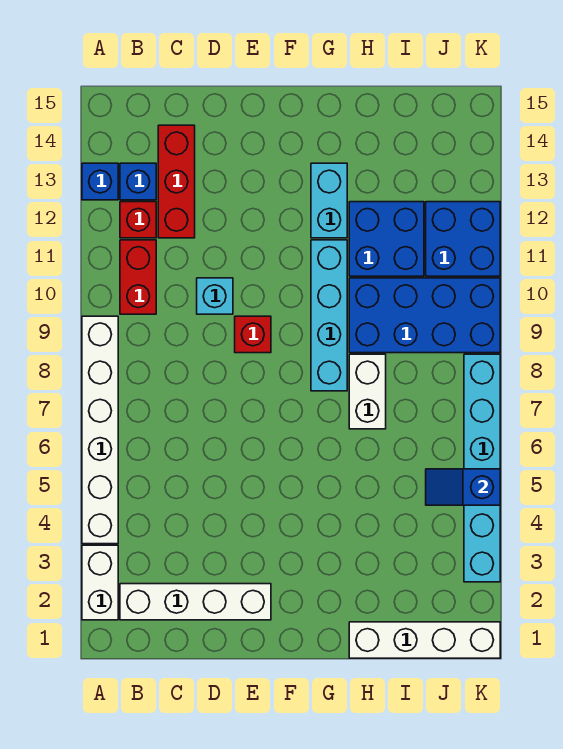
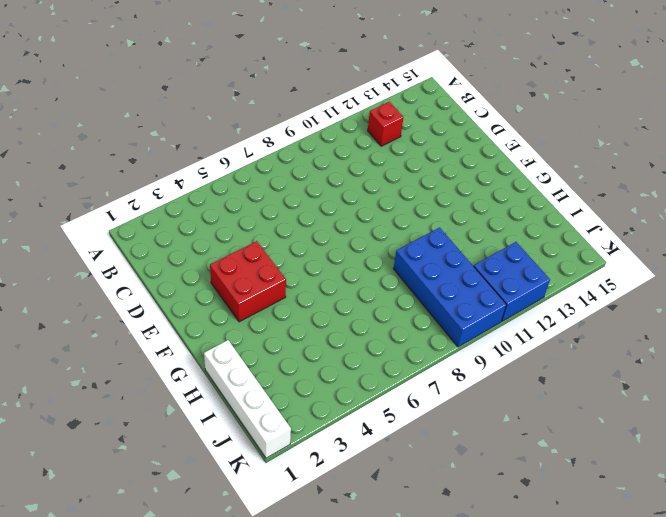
red 2x2 brick [210,241,286,322] -> none
none -> white 1x2 brick [82,545,118,620]
none -> white 1x6 brick [82,316,118,544]
none -> blue 1x1 brick [82,163,118,200]

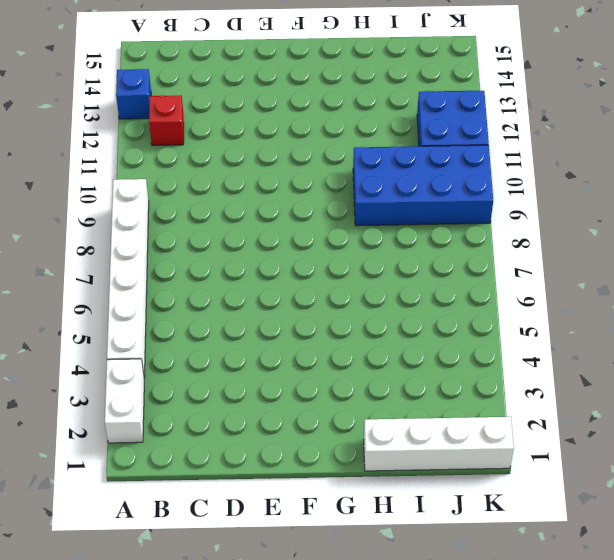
none -> white 1x4 brick [120,584,271,620]
none -> red 1x2 brick [120,240,156,314]
none -> blue 1x1 brick [120,163,156,200]

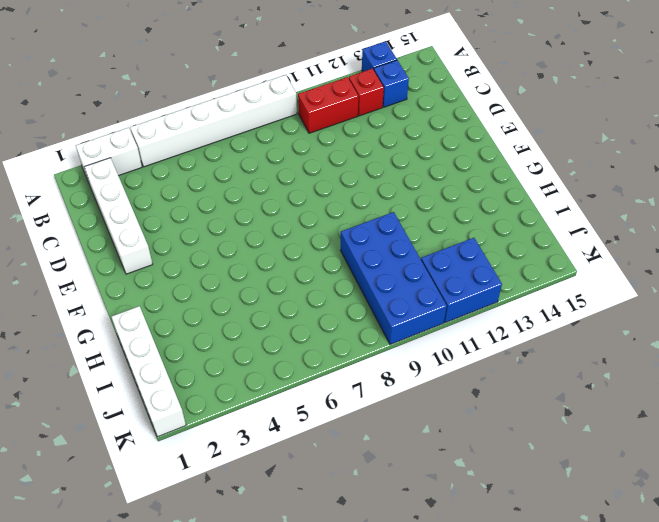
none -> red 1x3 brick [158,125,195,238]
none -> cyan 1x1 brick [197,278,233,314]
none -> red 1x1 brick [235,316,271,353]

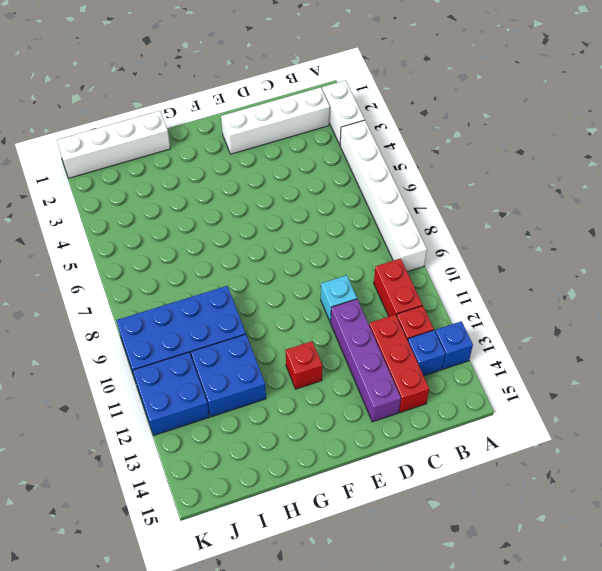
purple 1x4 brick [331,299,401,422] -> none
red 1x1 brick [286,341,322,389] -> red 1x1 brick moved to [235,316,271,353]
none -> cyan 1x4 brick [311,240,347,391]
none -> cyan 1x2 brick [311,163,347,238]
none -> white 1x2 brick [349,354,386,429]

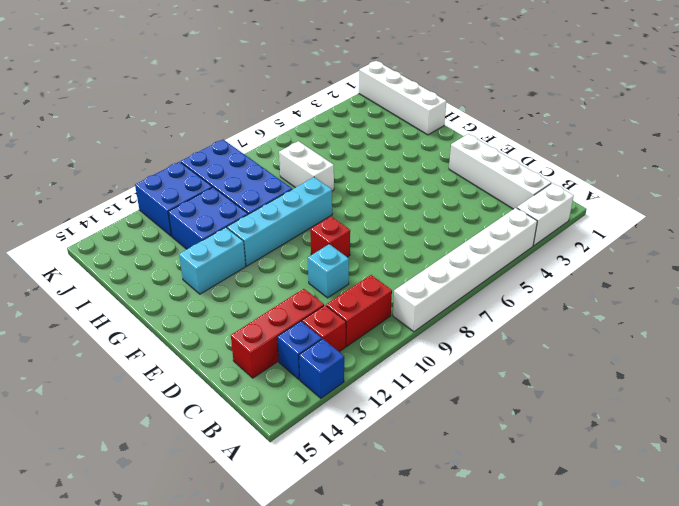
white 1x2 brick [279,141,334,191] -> white 1x2 brick turned to [349,354,386,429]
none -> cyan 1x6 brick [464,354,500,582]
none -> blue 1x2 slope [426,469,500,505]

